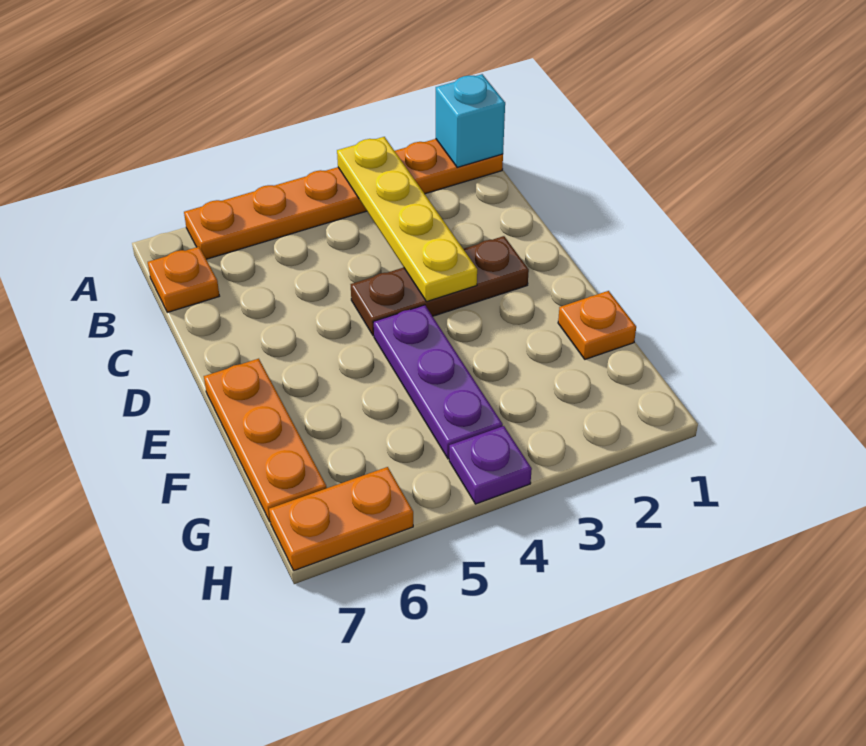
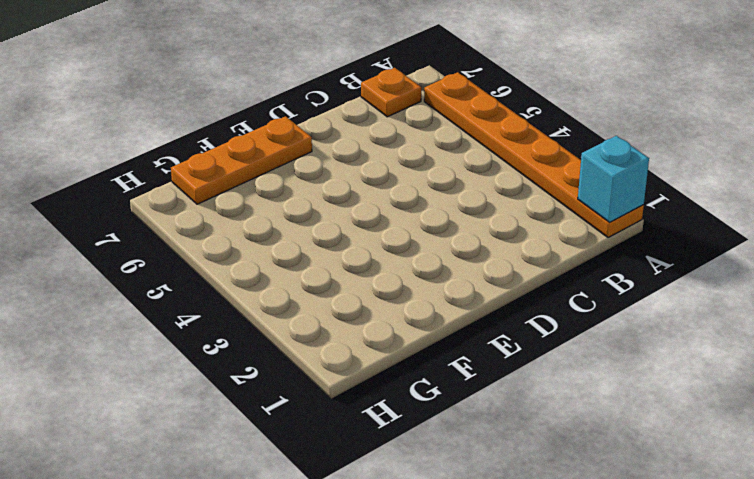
none -> brown 1x3 plate [351,236,529,336]
none -> purple 1x3 plate [373,305,503,459]

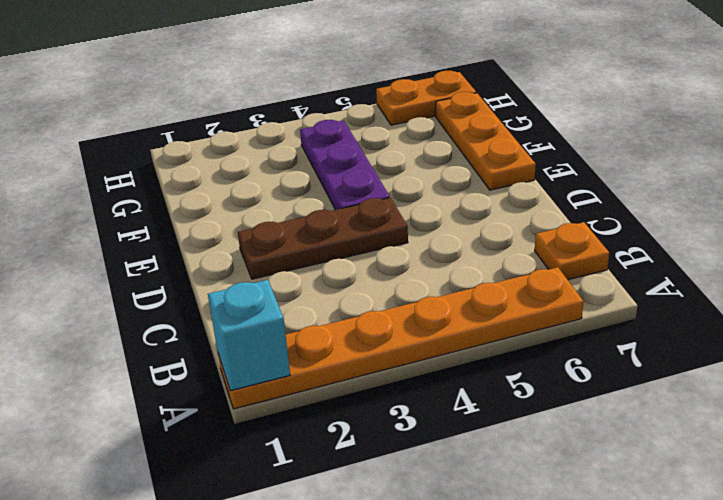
none -> orange 1x1 plate [558,291,636,359]
none -> purple 1x1 plate [449,426,532,504]

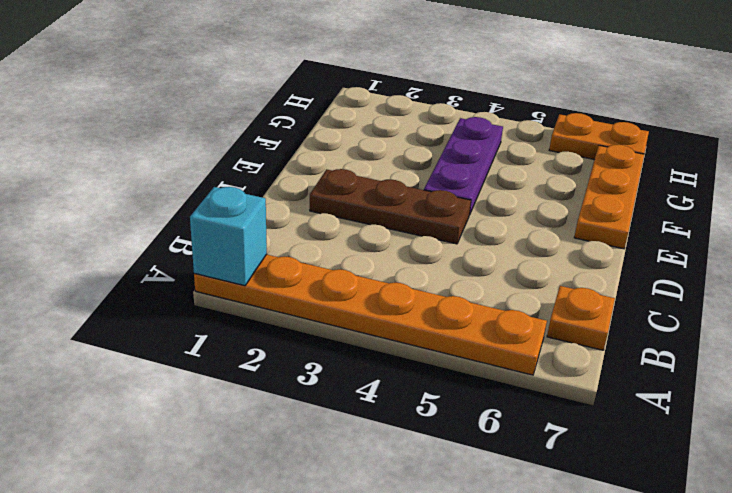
none -> orange 1x1 plate [558,291,636,359]
none -> purple 1x1 plate [449,426,532,504]

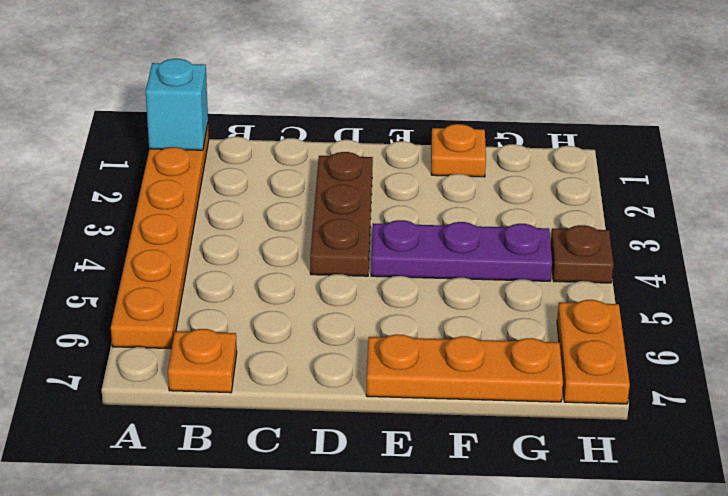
brown 1x1 plate [551,225,614,283] -> purple 1x1 plate [449,426,532,504]
none -> yellow 1x4 plate [337,137,477,302]

